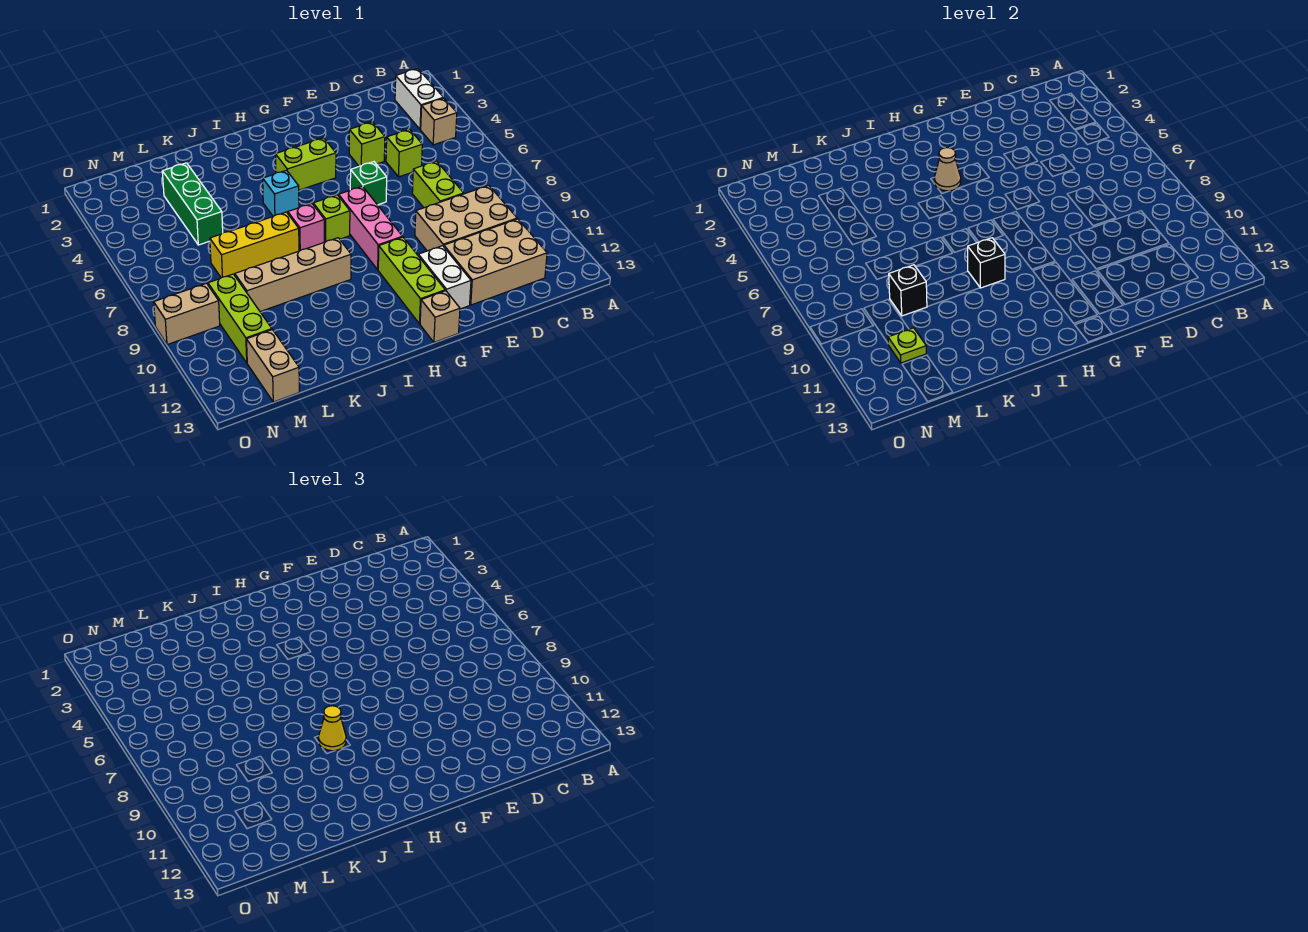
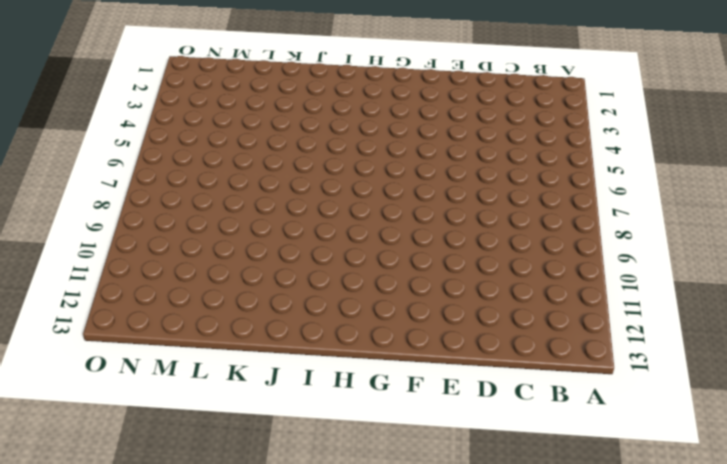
none -> white 1x2 brick [395,69,443,130]
none -> tan 1x1 brick [421,98,457,145]
none -> tan 2x3 brick [415,185,517,251]

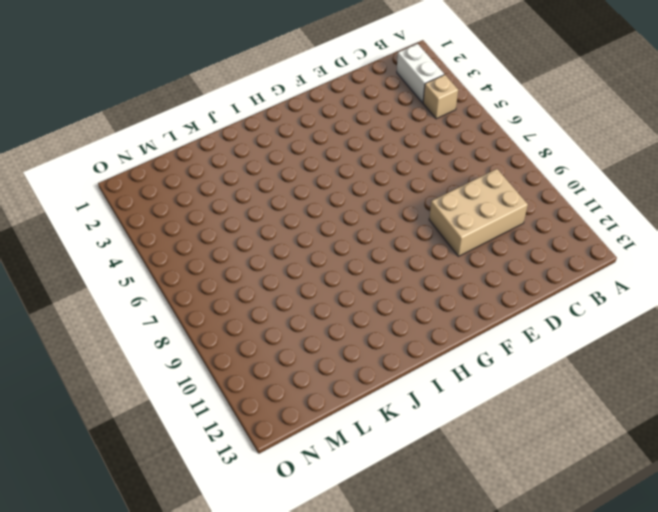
none -> tan 2x3 brick [444,219,547,305]
none -> lime 1x1 brick [386,129,422,177]
none -> lime 1x2 brick [412,161,464,208]

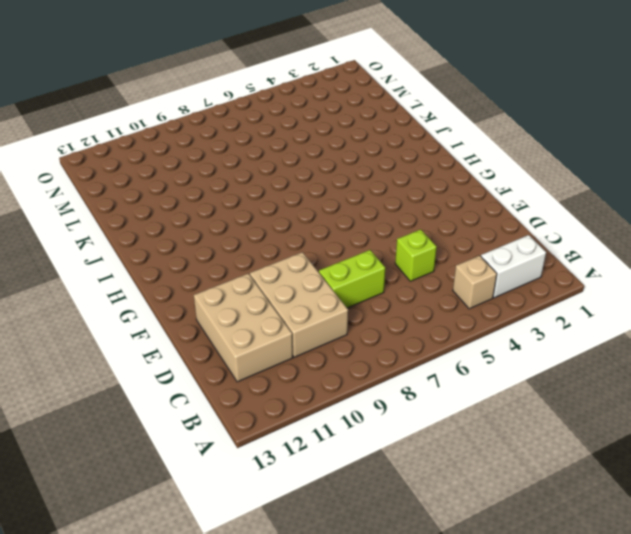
none -> lime 1x1 brick [349,122,385,166]
none -> green 1x1 brick [350,162,387,205]
none -> white 1x2 brick [418,246,471,309]

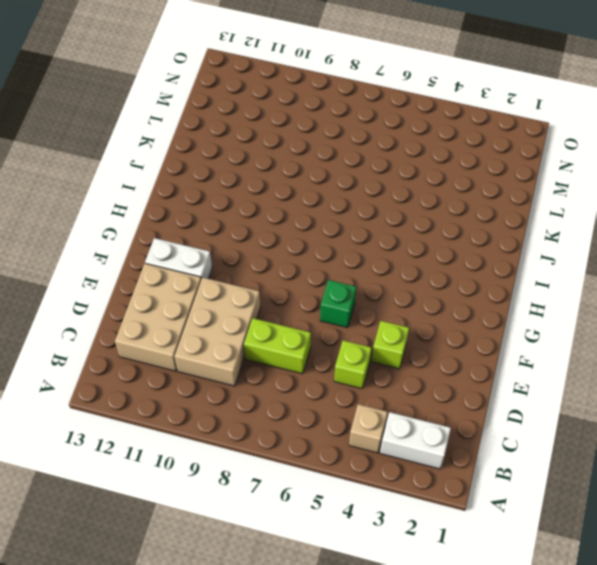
none -> lime 1x2 brick [275,138,336,190]
none -> pink 1x3 brick [339,186,402,270]
none -> lime 1x3 brick [378,237,445,324]

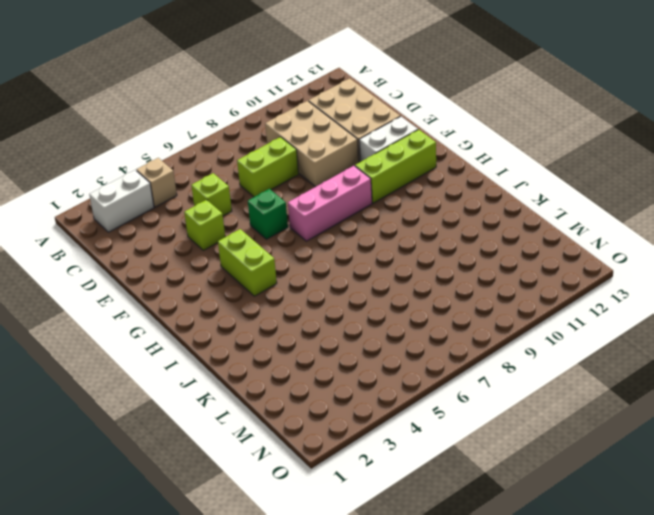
none -> tan 1x1 brick [420,291,460,342]
none -> lime 1x1 brick [313,195,350,242]
none -> cyan 1x1 brick [263,170,299,216]

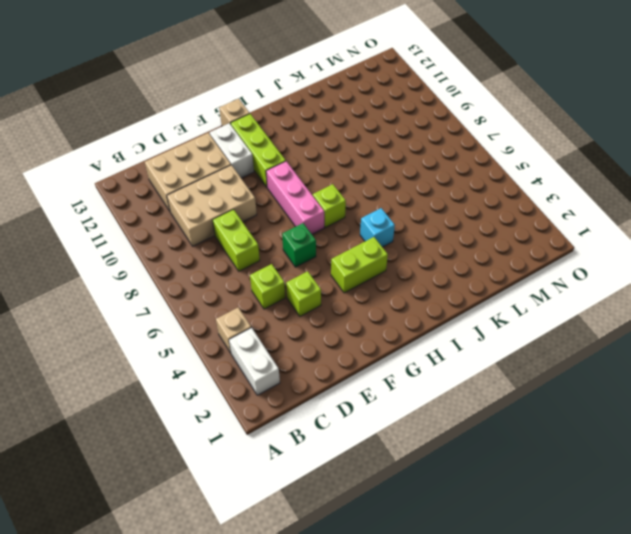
none -> pink 1x1 brick [288,204,324,251]
none -> tan 1x4 brick [235,238,351,312]
none -> yellow 1x3 brick [210,212,299,278]

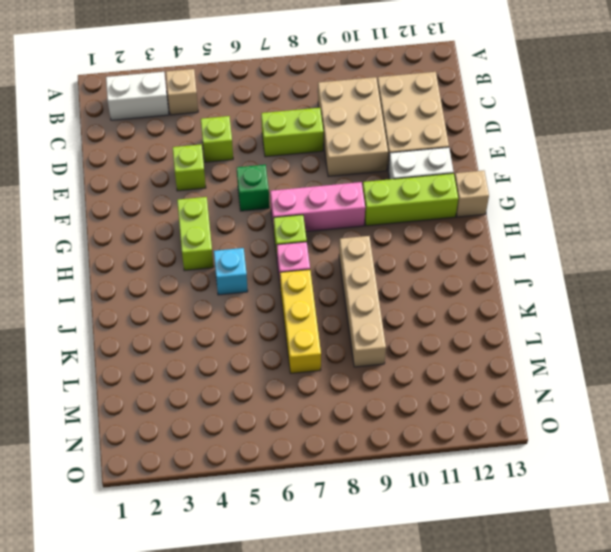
none -> green 1x3 brick [162,163,223,245]
none -> lime 1x3 brick [208,274,272,363]
none -> tan 1x2 brick [247,330,299,402]

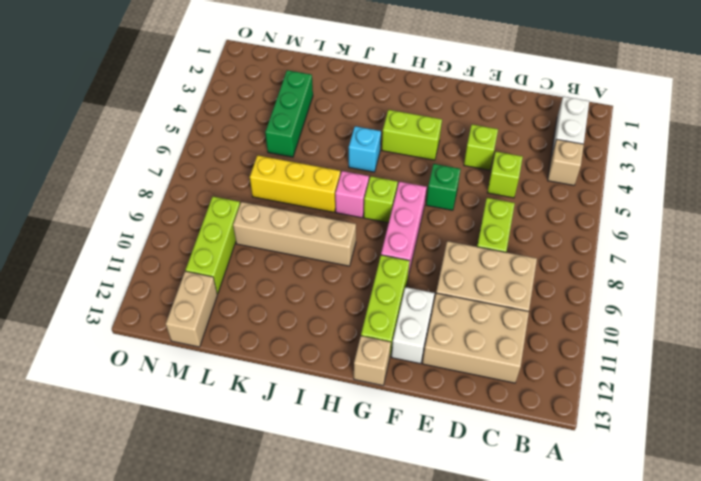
none -> tan 1x2 brick [154,283,220,345]
none -> tan 1x1 cone [934,148,961,191]
none -> black 1x1 brick [968,238,1005,288]

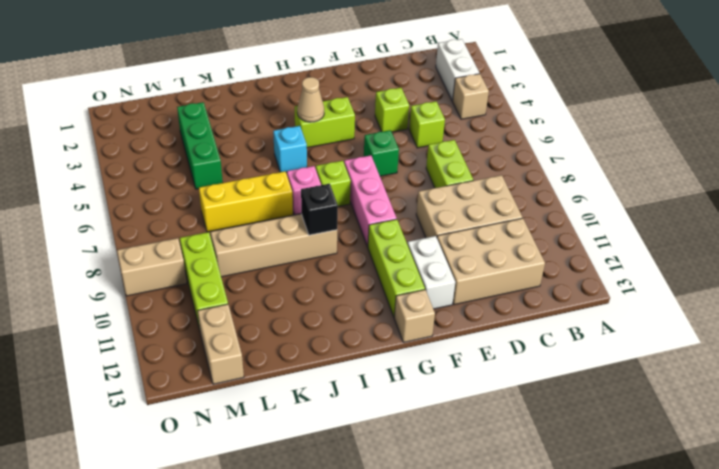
none -> black 1x1 brick [888,265,927,316]
none -> lime 1x1 plate [888,328,926,363]
none -> yellow 1x1 cone [319,706,346,751]

